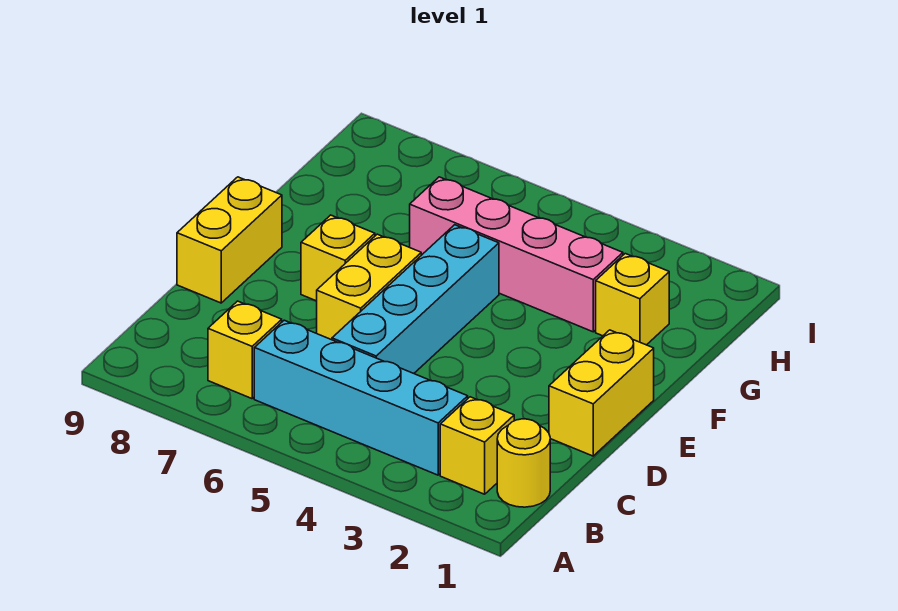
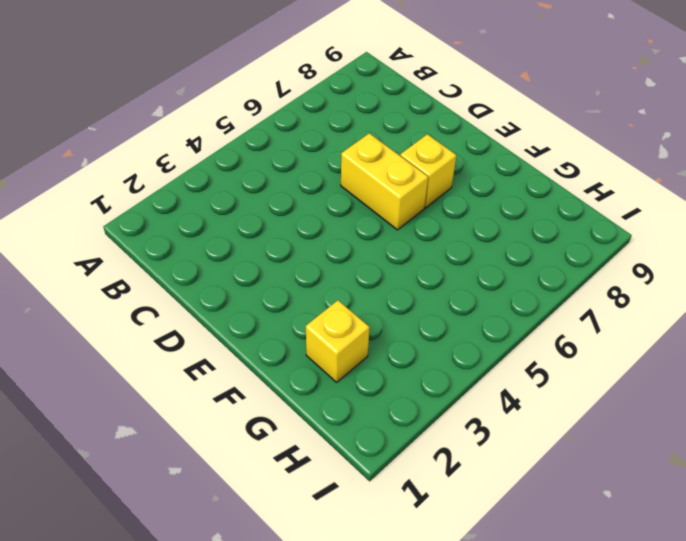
none -> yellow 1x1 round brick [497,419,550,507]
none -> yellow 1x1 brick [440,397,514,494]

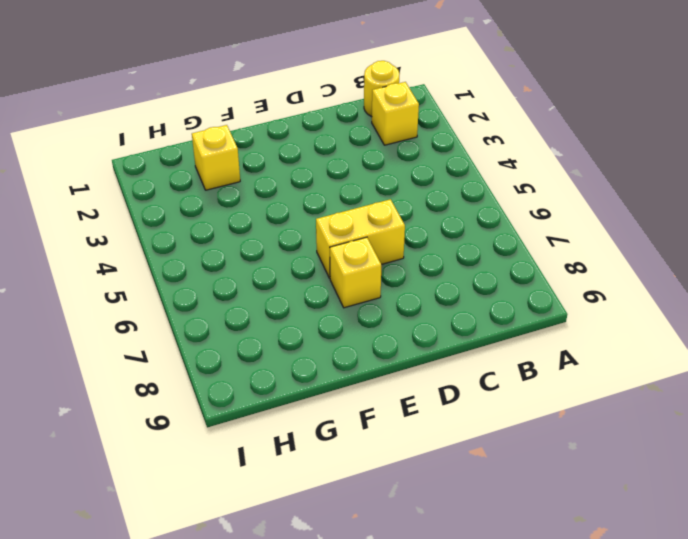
none -> cyan 1x4 brick [254,320,468,475]
none -> yellow 1x1 brick [208,301,282,399]

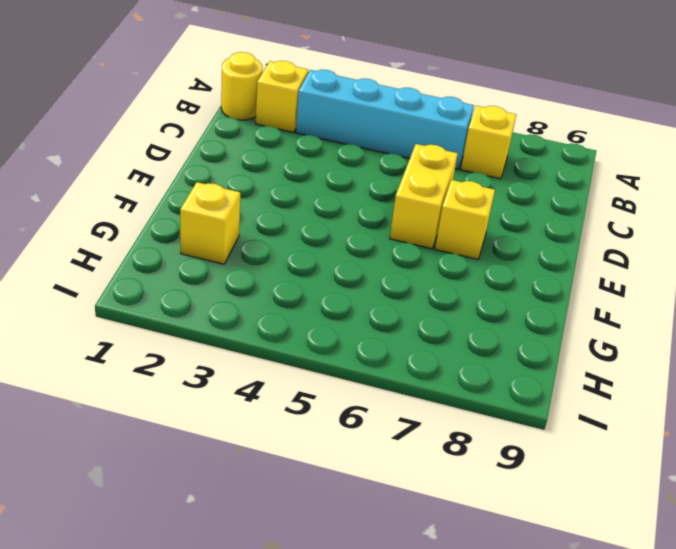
none -> cyan 1x4 brick [332,225,499,373]
none -> yellow 1x2 brick [549,330,654,456]

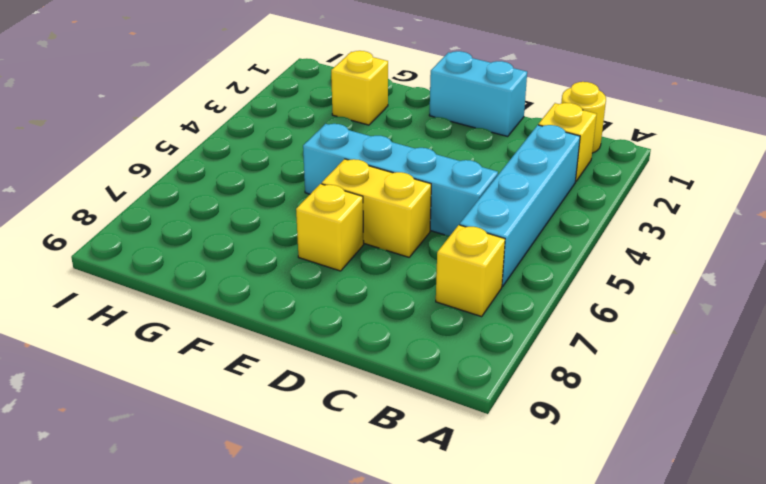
cyan 1x2 brick [429,51,527,136] -> yellow 1x2 brick [549,330,654,456]
none -> yellow 1x2 brick [177,177,282,303]
none -> pink 1x4 brick [410,177,623,332]

